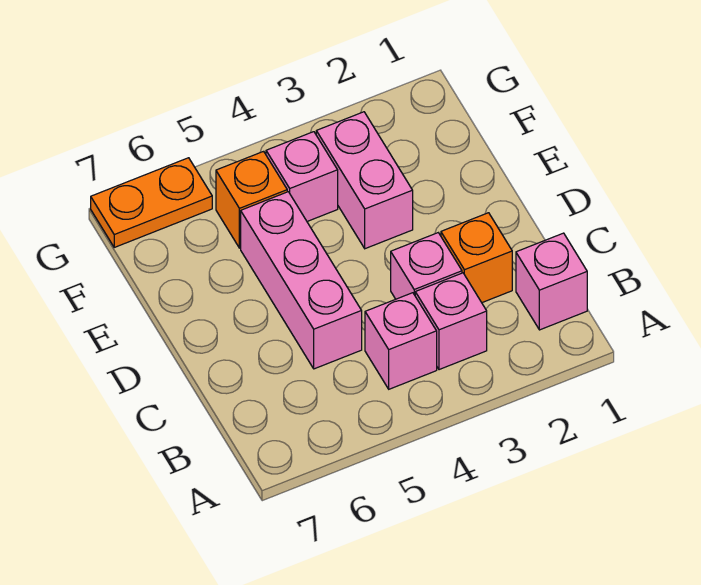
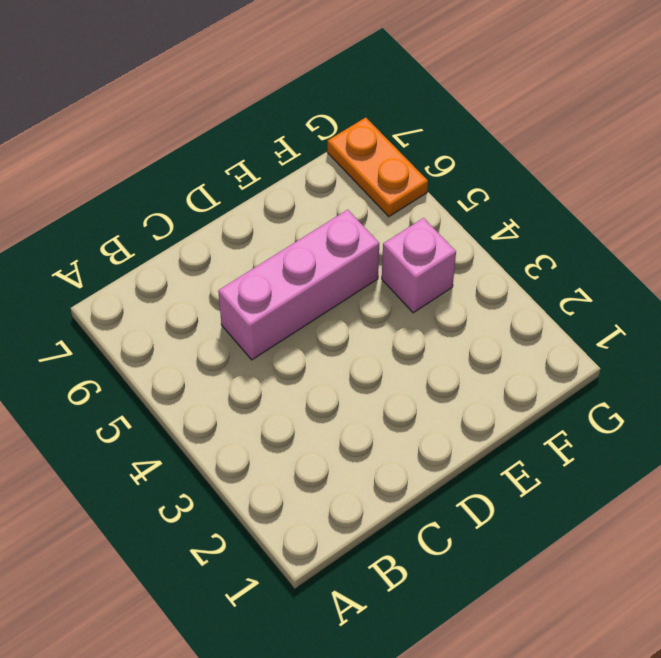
none -> pink 1x1 brick [516,233,587,330]
none -> pink 1x1 brick [415,273,487,370]

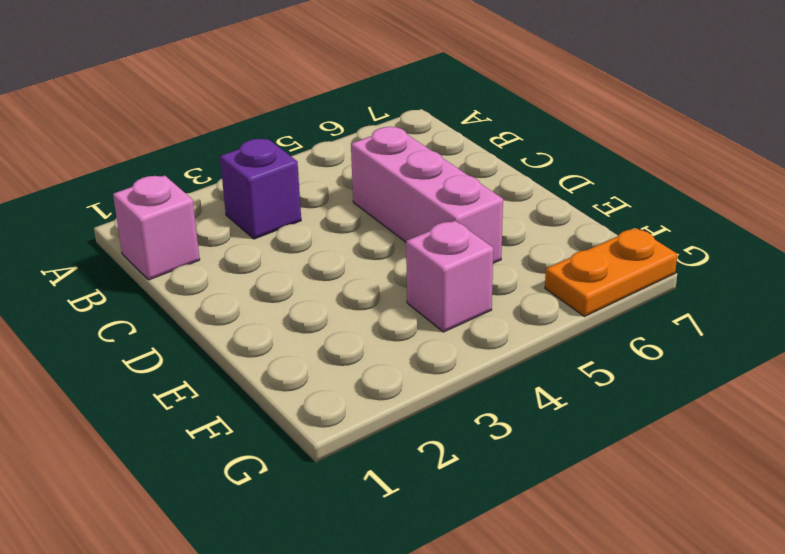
purple 1x1 brick [220,139,301,239] -> pink 1x1 brick [415,273,487,370]
none -> pink 1x1 brick [365,293,437,389]
none -> orange 1x1 brick [441,213,512,302]

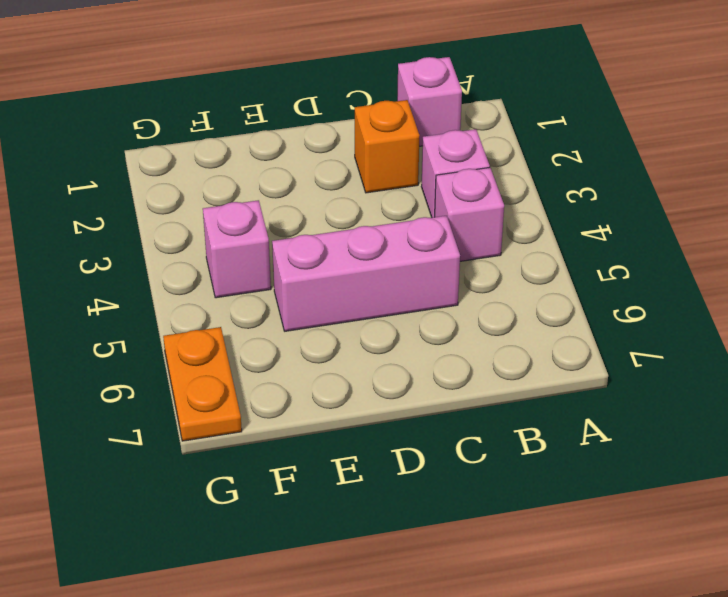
none -> pink 1x1 brick [391,233,462,299]
none -> pink 1x2 brick [316,112,413,249]

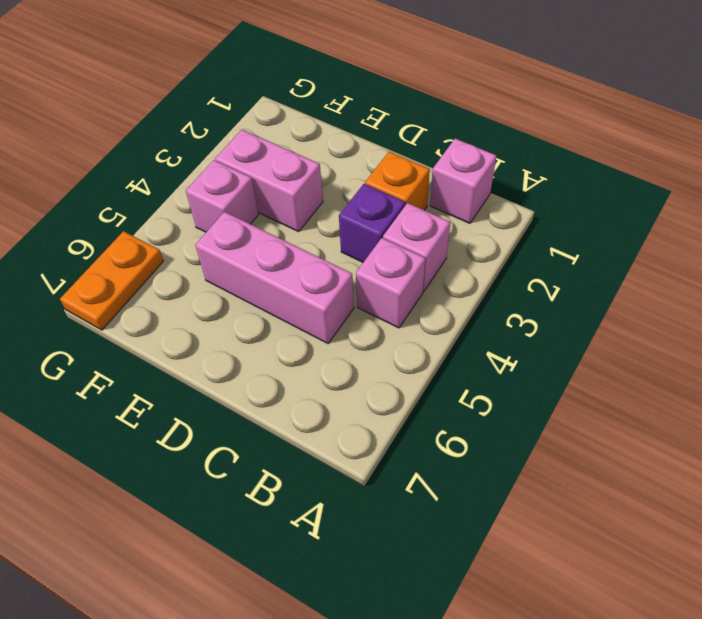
purple 1x1 brick [339,184,405,262] -> pink 1x1 brick [391,233,462,299]
none -> orange 1x1 brick [216,151,287,248]

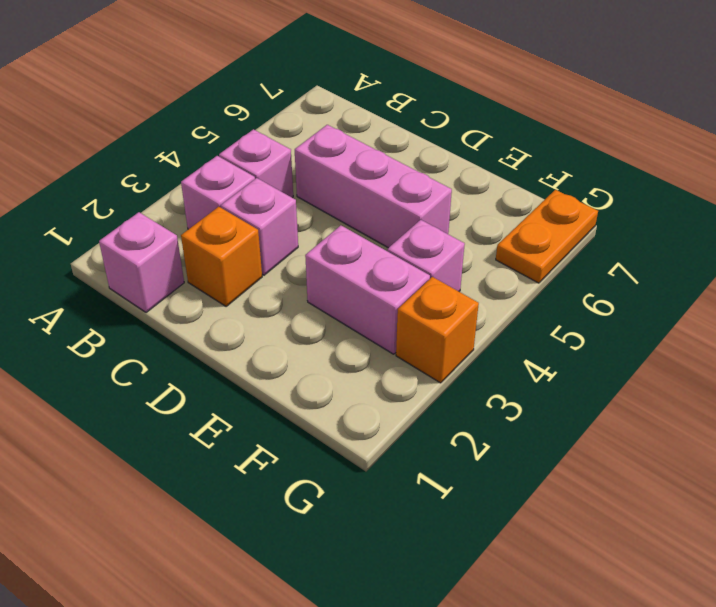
orange 1x1 brick [396,277,479,383] -> orange 1x1 brick moved to [216,151,287,248]

